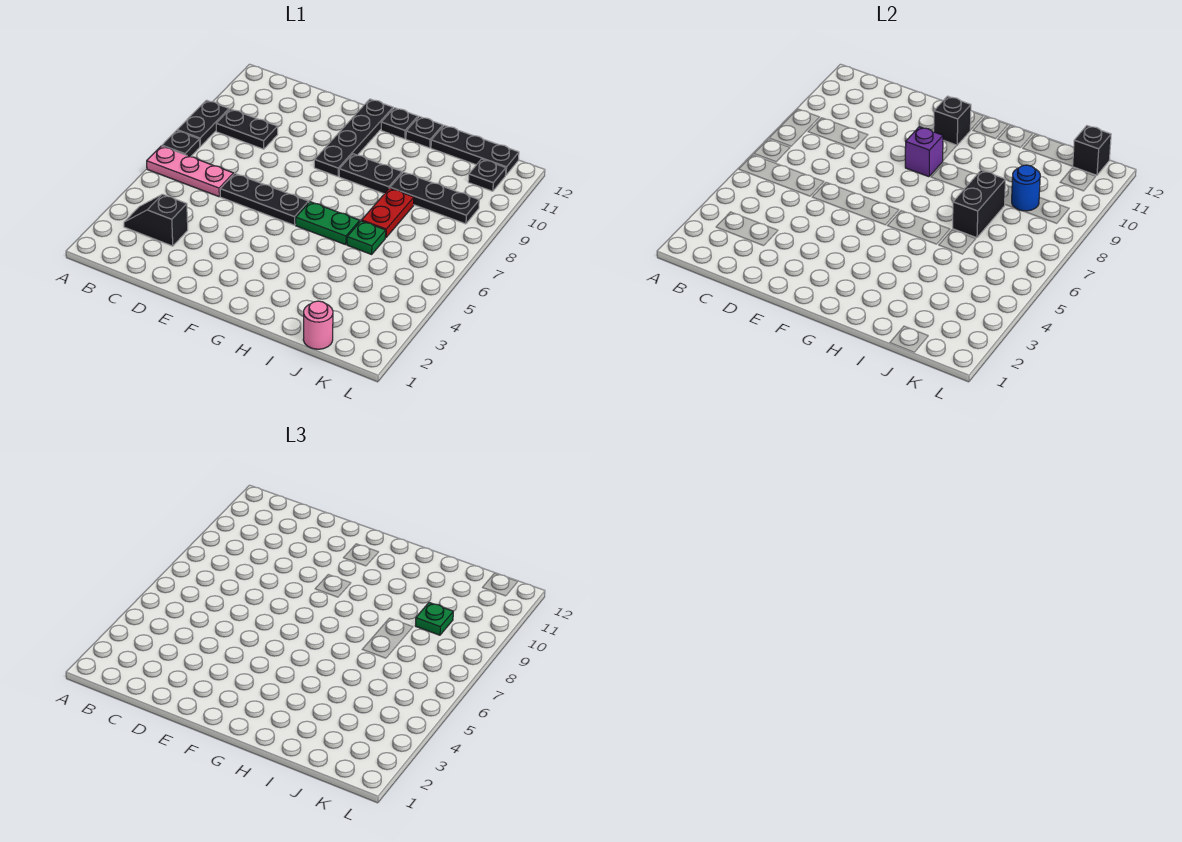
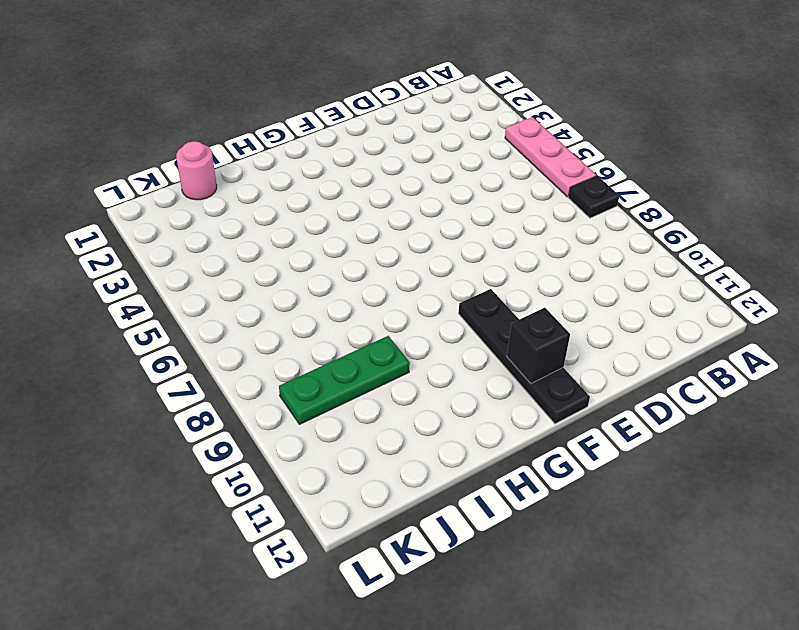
pink 1x3 plate [505,117,596,197] -> pink 1x3 plate turned to [147,146,233,197]
green 1x3 plate [279,336,410,424] -> black 1x3 plate [390,172,479,224]
none -> black 1x2 plate [177,100,229,146]
none -> black 1x2 slope [124,194,188,246]
none -> black 1x2 plate [216,109,278,149]

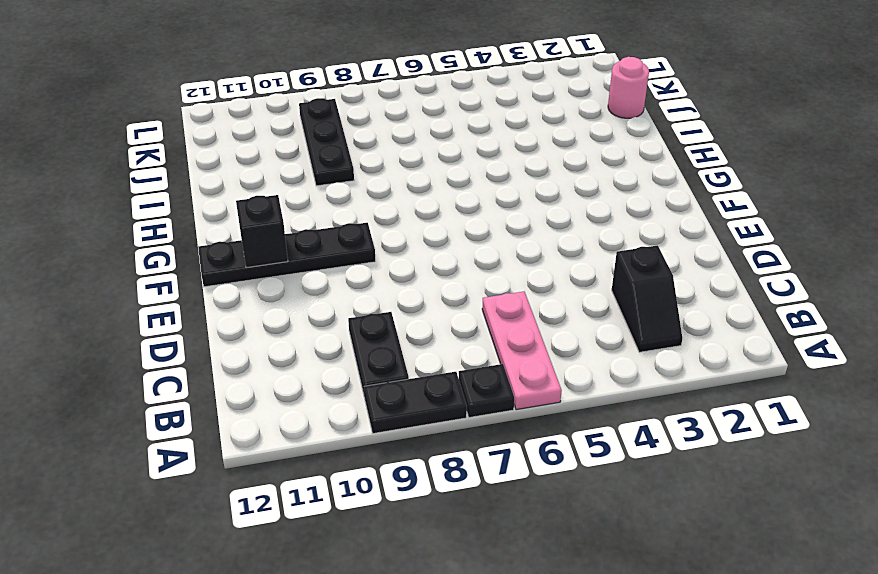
none -> black 1x3 plate [220,174,309,225]
none -> green 1x2 plate [296,202,360,245]
none -> black 1x2 plate [339,154,402,194]

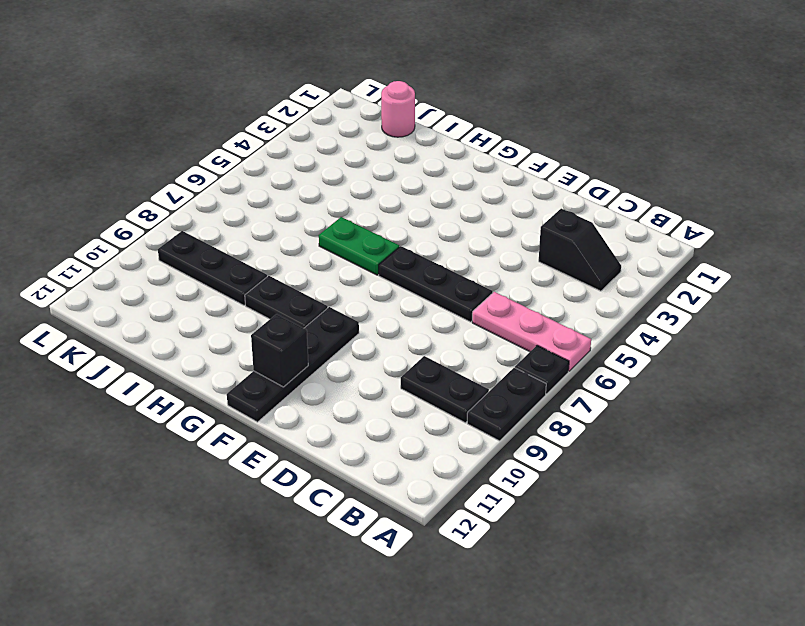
none -> black 1x1 plate [381,108,418,139]
none -> black 1x1 plate [406,117,443,148]
none -> green 1x1 plate [347,221,386,254]

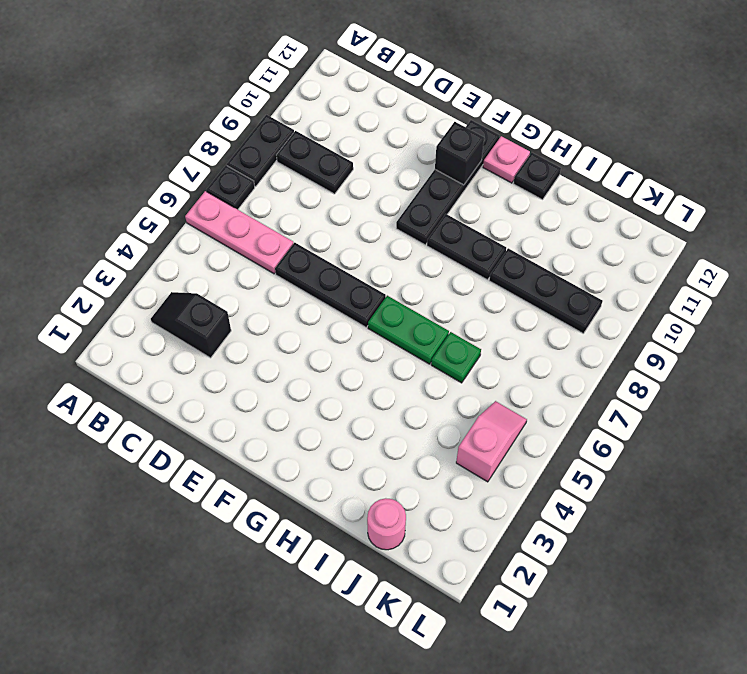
pink 1x1 plate [483,136,530,183] -> black 1x1 plate [381,108,418,139]
pink 1x2 slope [456,401,527,482] -> none
none -> red 1x2 plate [362,188,414,238]
none -> black 1x3 plate [431,125,519,175]
none -> black 1x1 plate [468,159,506,191]

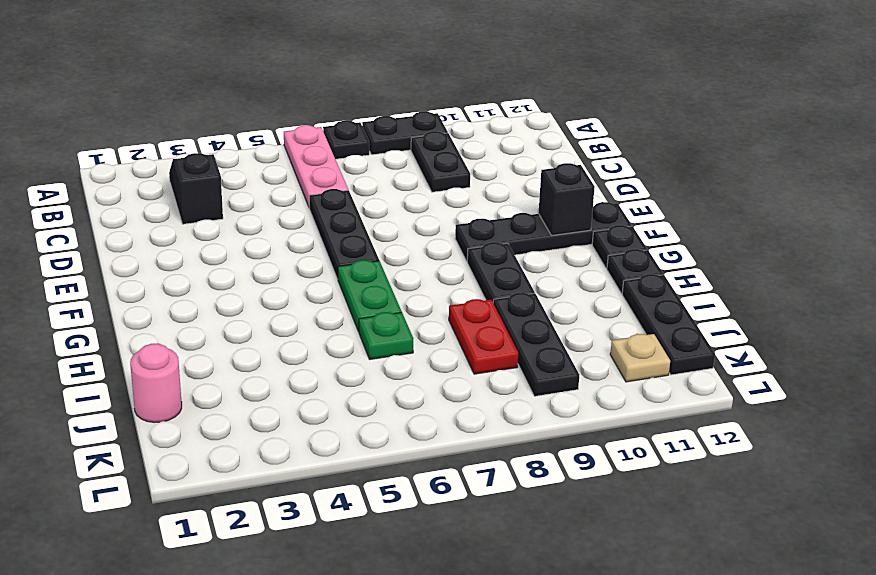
red 1x2 plate [449,299,518,374] -> red 1x2 plate turned to [362,188,414,238]
tan 1x1 plate [610,334,670,382] -> black 1x1 plate [468,159,506,191]
none -> purple 1x1 brick [905,127,943,177]
none -> black 1x2 brick [953,170,1006,238]
none -> blue 1x1 round brick [1012,165,1040,211]

